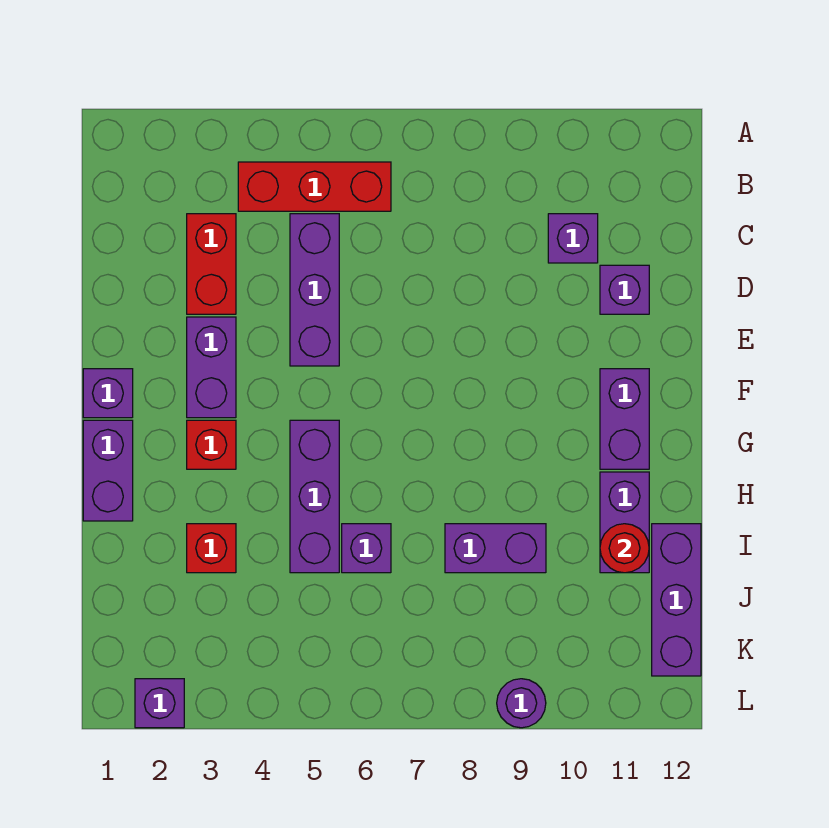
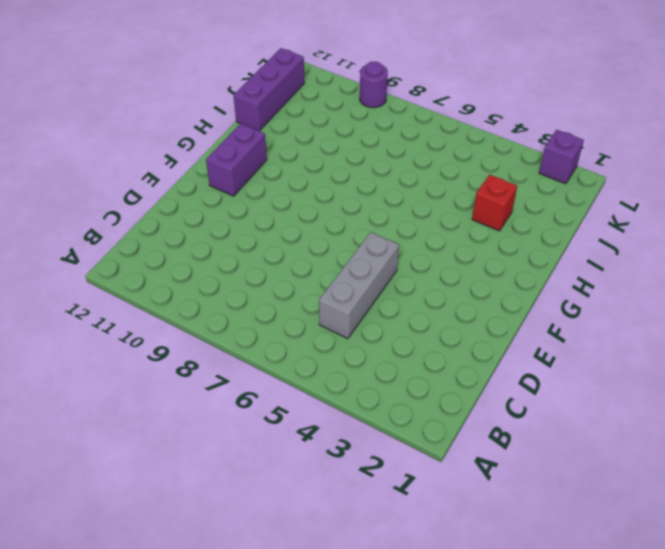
grey 1x3 brick [319,232,399,339] -> purple 1x3 brick [290,214,339,366]
none -> red 1x3 brick [238,162,391,211]
none -> red 1x2 brick [187,214,236,314]
none -> purple 1x1 brick [548,214,598,263]

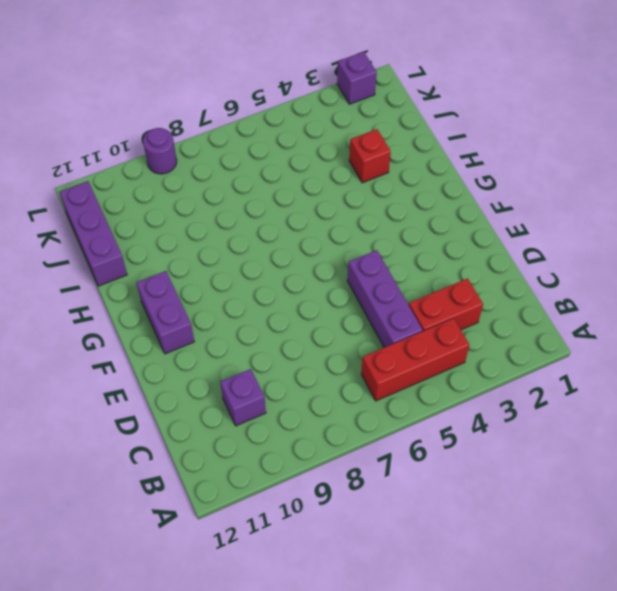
red 1x2 brick [409,278,483,331] -> red 1x2 brick turned to [187,214,236,314]
none -> purple 1x1 brick [600,265,649,314]
none -> purple 1x2 brick [187,317,236,418]
none -> purple 1x1 brick [83,369,133,418]

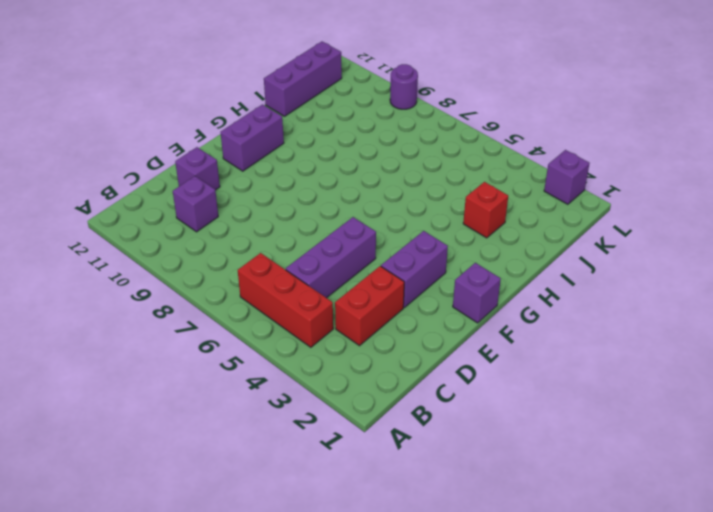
none -> purple 1x2 brick [83,420,133,521]
none -> red 1x1 brick [187,420,236,469]
none -> purple 1x3 brick [290,420,339,573]

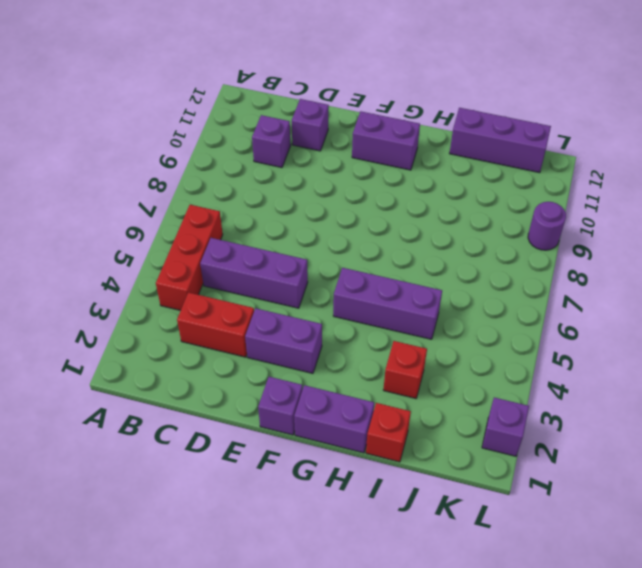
red 1x1 brick [366,403,411,462] -> red 1x1 brick moved to [187,420,236,469]
none -> purple 1x2 brick [600,472,649,573]
none -> purple 1x1 brick [342,524,391,573]
none -> purple 1x2 brick [445,524,546,573]

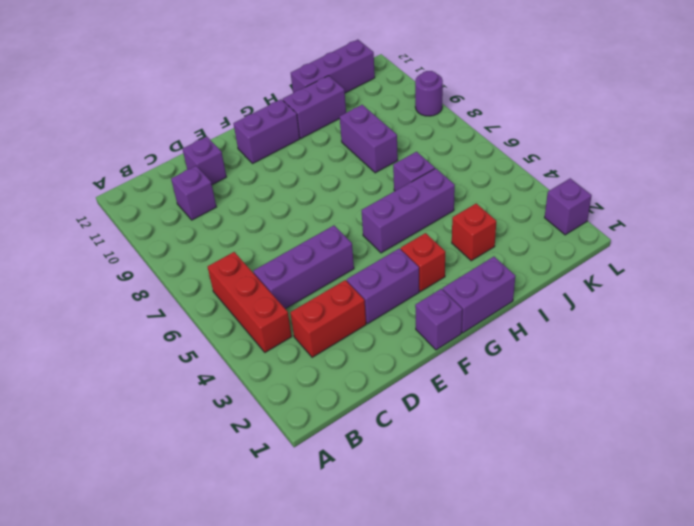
none -> red 1x1 round brick [600,524,649,573]

